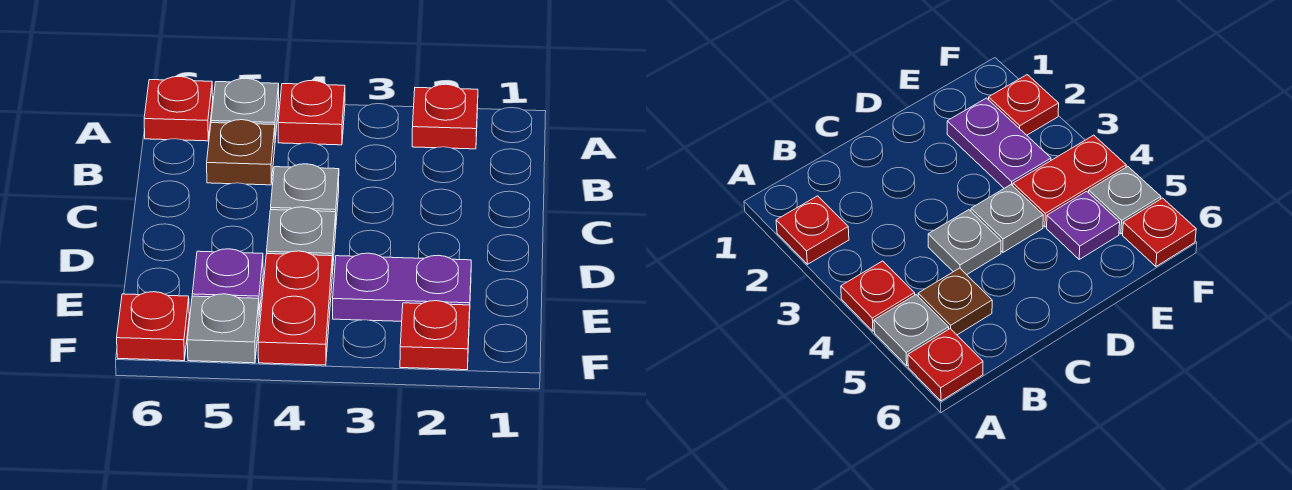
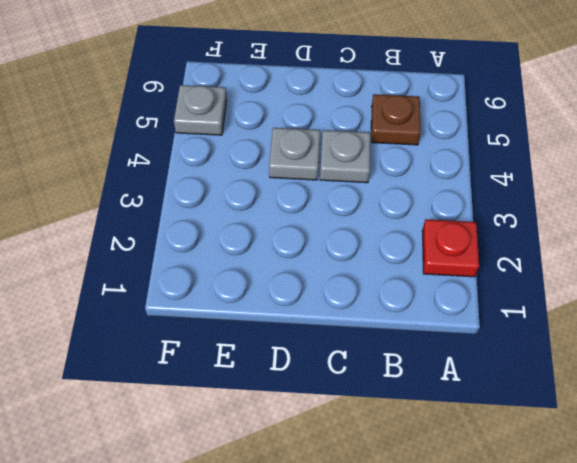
none -> red 1x1 plate [278,80,345,145]
none -> grey 1x1 plate [211,78,279,139]
none -> red 1x1 plate [144,76,213,141]

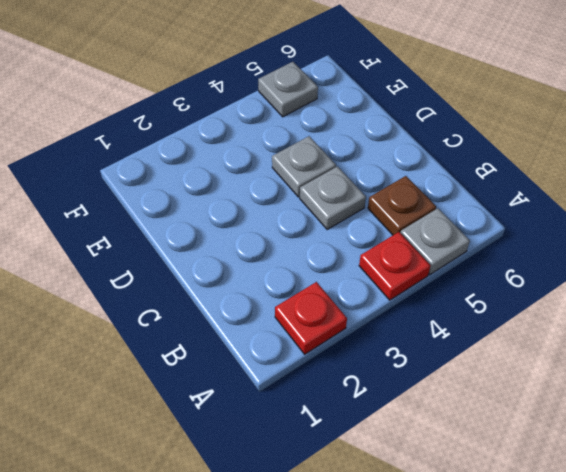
none -> red 1x1 plate [144,76,213,141]
none -> purple 1x2 plate [333,253,471,321]
none -> red 1x2 plate [258,251,332,365]

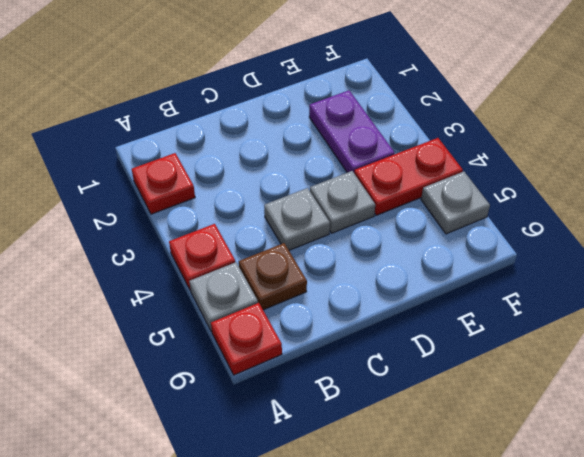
none -> purple 1x1 plate [192,249,263,315]
none -> red 1x1 plate [400,301,470,370]
none -> red 1x1 plate [117,292,189,361]

